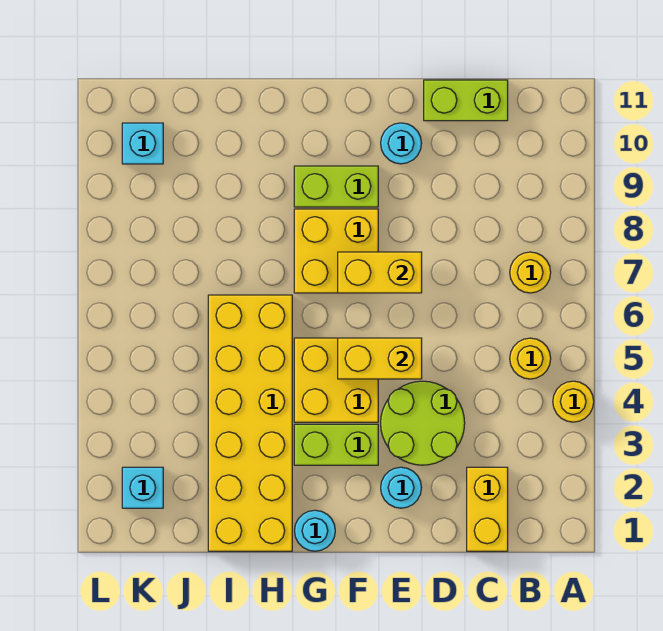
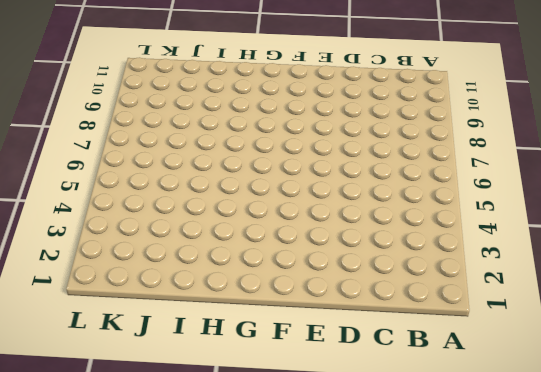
none -> yellow 1x1 round brick [553,381,594,422]
none -> yellow 1x1 round brick [510,338,551,379]
none -> yellow 1x1 round brick [510,252,551,293]

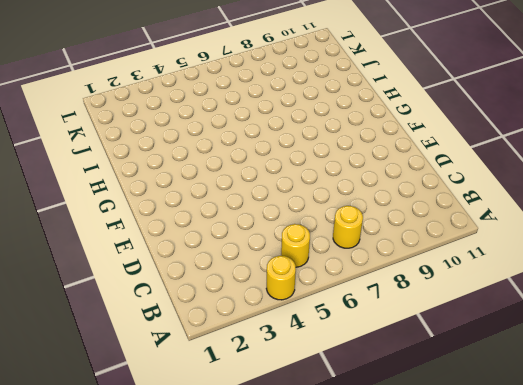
none -> yellow 1x2 brick [467,467,508,551]
none -> lime 1x2 brick [424,80,508,121]
none -> lime 2x2 round brick [381,381,465,465]

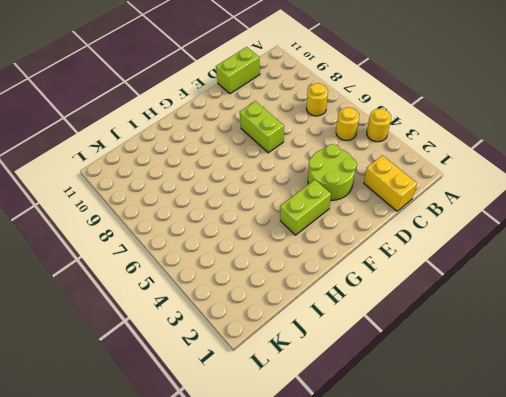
lime 1x2 brick [240,101,284,153] -> lime 1x2 brick turned to [294,166,378,207]
none -> cyan 1x1 round brick [381,467,421,508]
none -> cyan 1x1 round brick [381,123,422,164]
none -> yellow 2x2 brick [294,338,378,422]

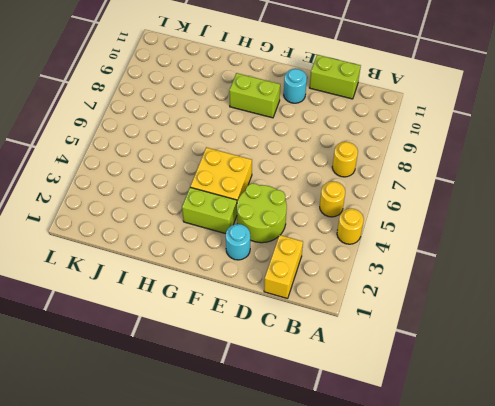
none -> yellow 2x2 brick [294,209,378,293]
none -> cyan 1x1 round brick [295,510,335,551]
none -> yellow 2x6 brick [208,295,292,551]

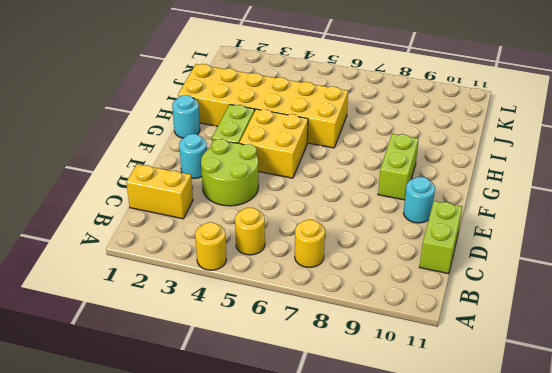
none -> yellow 2x2 brick [294,209,378,293]
none -> cyan 1x1 brick [122,467,163,508]
none -> cyan 1x1 brick [122,123,163,164]

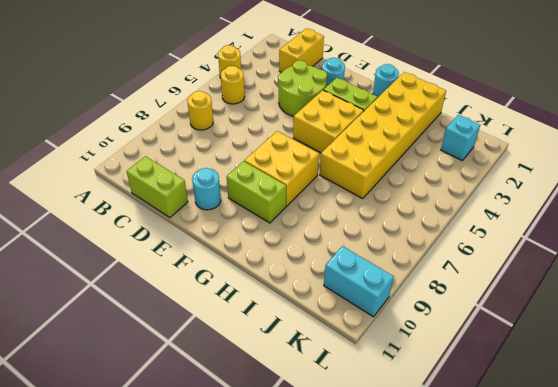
cyan 1x2 brick [324,246,394,317] -> cyan 1x1 brick [122,123,163,164]
none -> yellow 1x2 brick [338,338,422,379]
none -> yellow 1x2 brick [338,252,422,293]

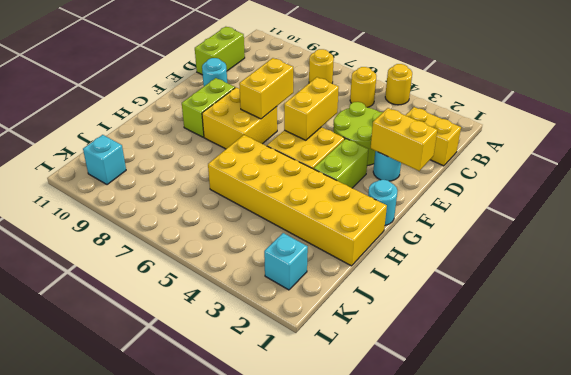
yellow 1x2 brick [371,108,437,171] -> none

